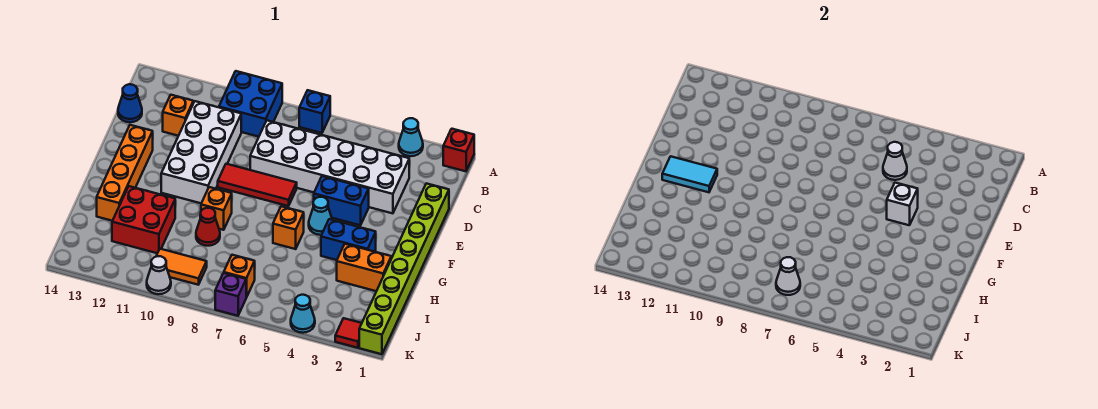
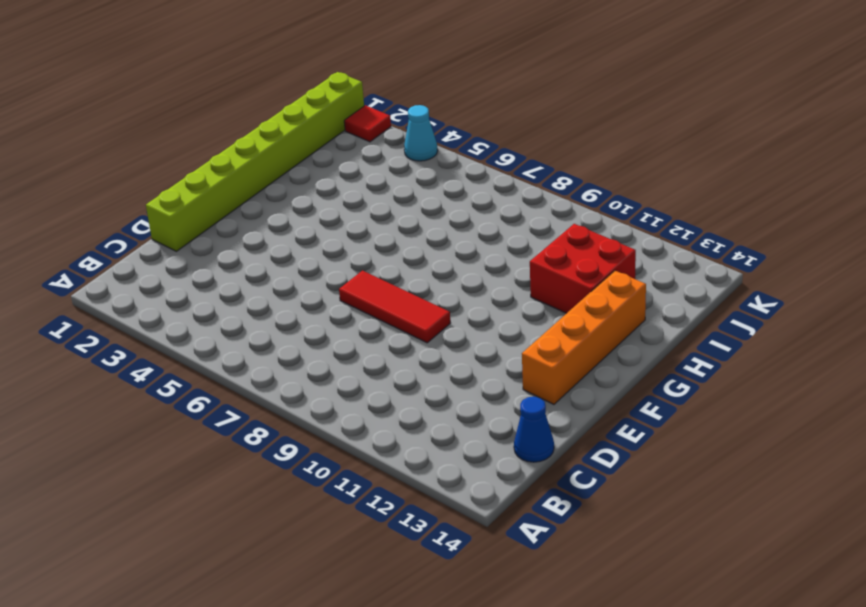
none -> red 1x1 brick [443,129,474,171]
none -> cyan 1x1 cone [399,118,423,156]
none -> blue 1x1 brick [299,90,330,133]

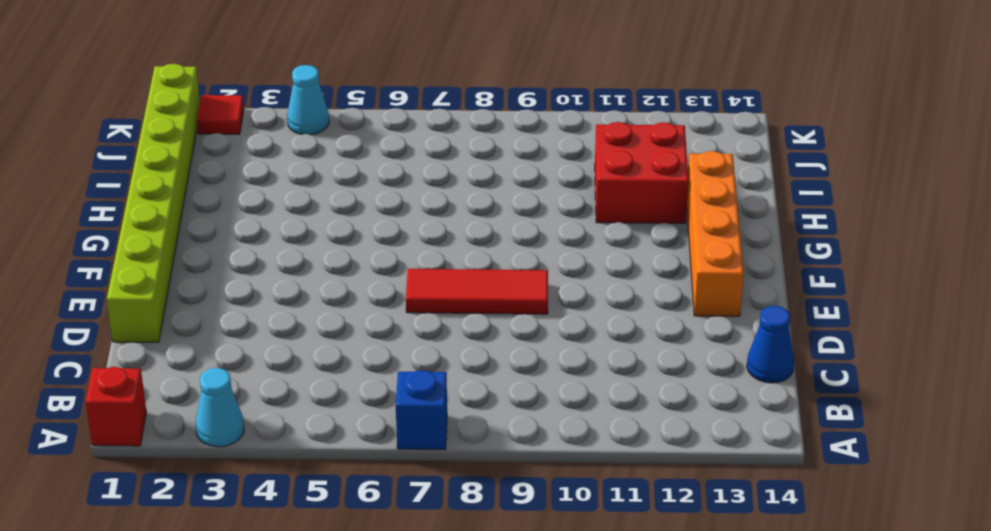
none -> blue 2x2 brick [219,71,282,137]
none -> white 2x6 brick [250,120,409,213]
none -> white 2x4 brick [161,101,241,203]

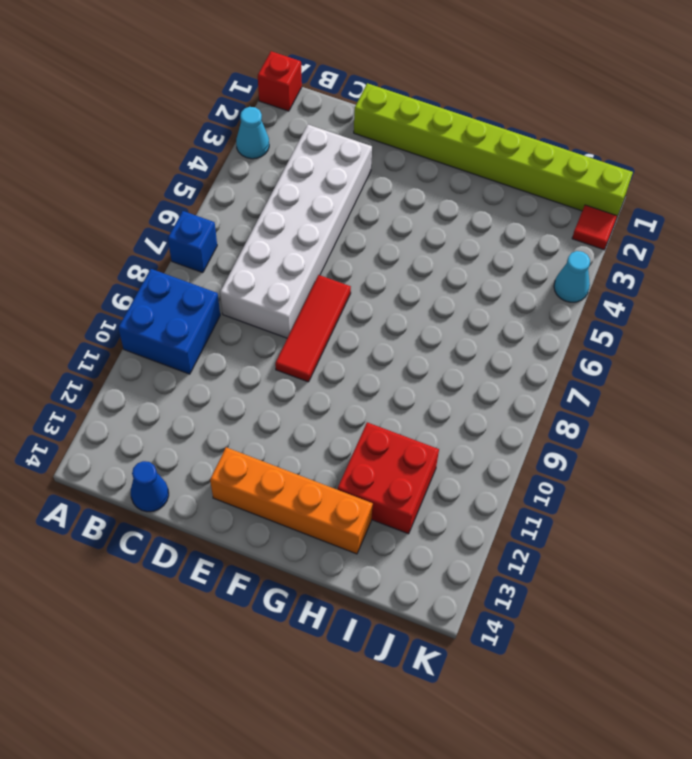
none -> white 2x4 brick [161,101,241,203]
none -> orange 1x1 brick [163,95,193,136]
none -> blue 1x2 brick [314,176,369,225]

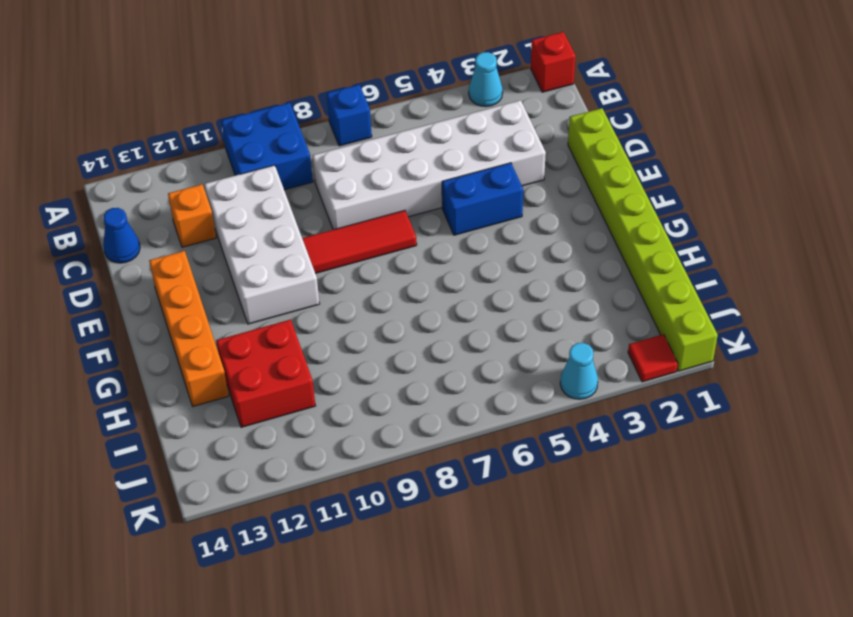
none -> cyan 1x1 cone [309,197,332,235]
none -> blue 1x2 brick [321,219,376,260]
none -> orange 1x1 brick [273,206,304,249]

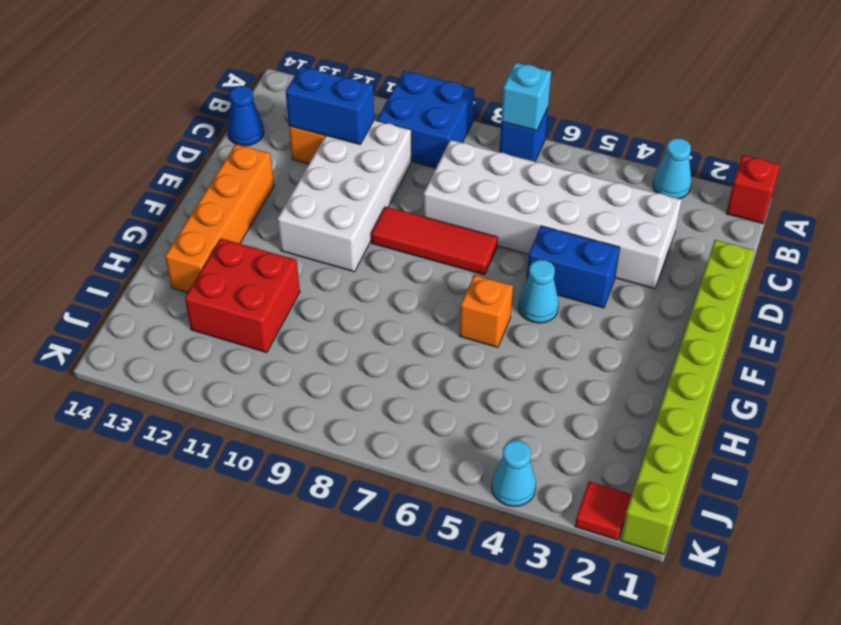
cyan 1x1 brick [501,63,551,131] -> none
blue 1x2 brick [286,67,374,144] -> blue 1x2 brick moved to [321,219,376,260]
none -> orange 1x1 brick [201,187,232,230]
none -> orange 1x2 brick [337,244,391,291]
none -> red 1x1 cone [196,208,220,246]

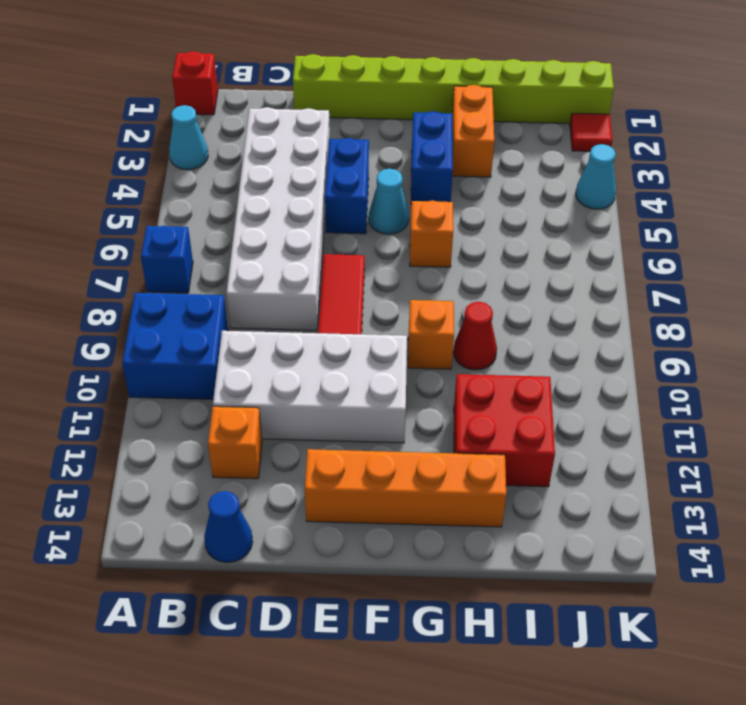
none -> orange 1x1 brick [224,255,255,297]
none -> orange 1x2 tile [156,249,207,285]
none -> purple 1x1 brick [215,273,246,316]

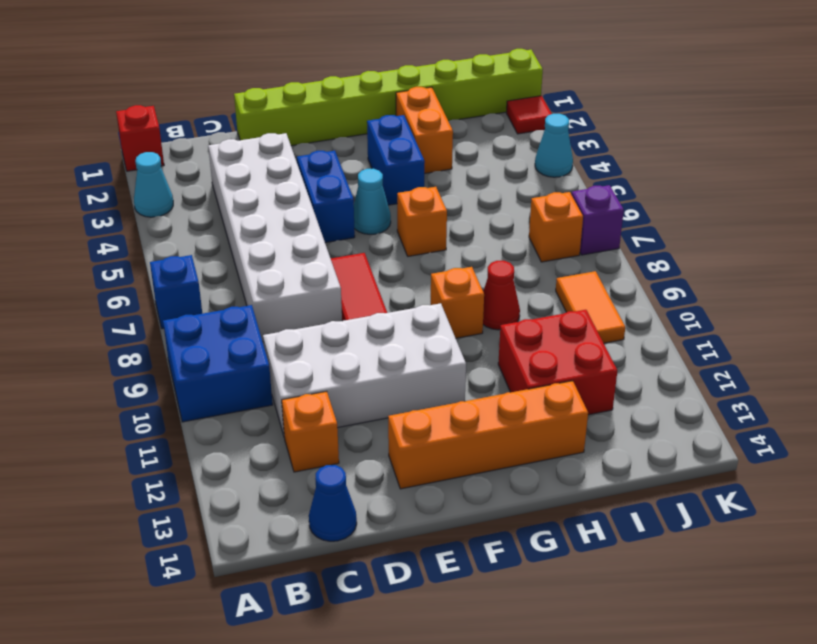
none -> white 1x1 cone [147,256,171,294]
none -> white 1x1 cone [883,142,907,180]
none -> white 1x1 brick [887,183,918,225]

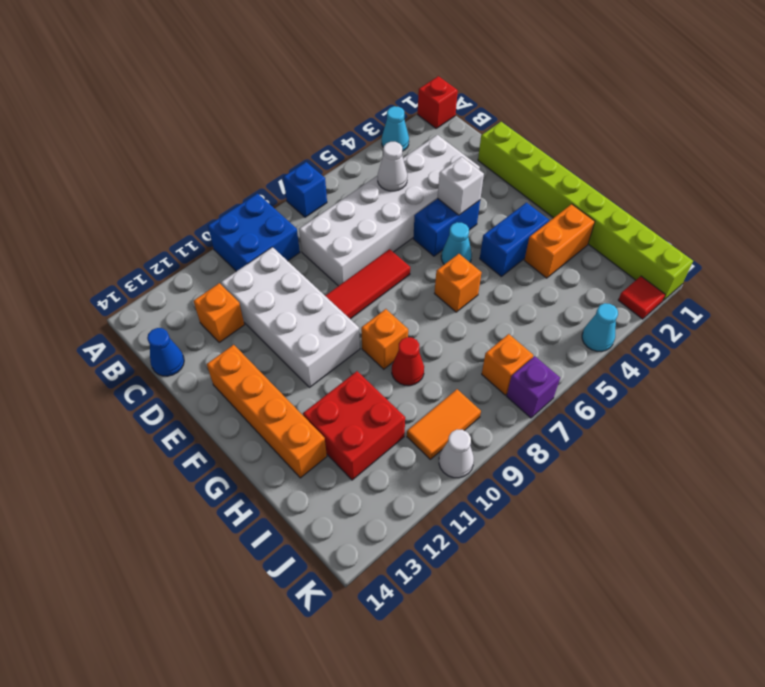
none -> cyan 1x2 tile [662,156,717,192]
none -> white 1x1 cone [776,257,800,295]

